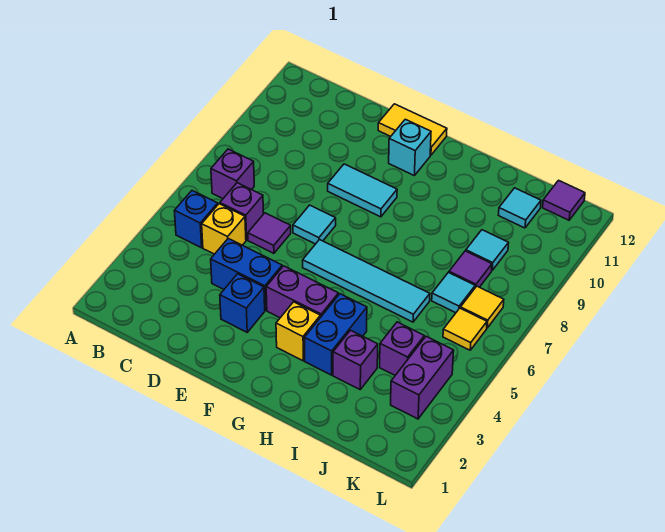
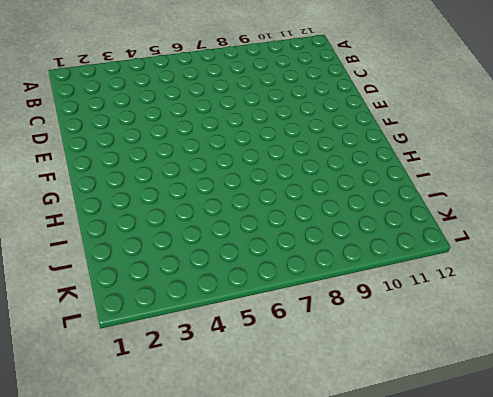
none -> blue 1x1 brick [174,191,218,248]
none -> purple 1x1 brick [211,149,254,199]
none -> yellow 1x1 brick [202,204,246,254]

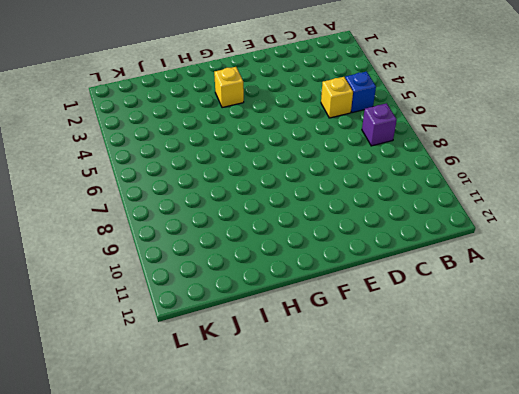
none -> purple 1x1 brick [220,183,264,240]
none -> blue 1x2 brick [211,239,282,310]
none -> purple 1x1 tile [248,213,291,253]

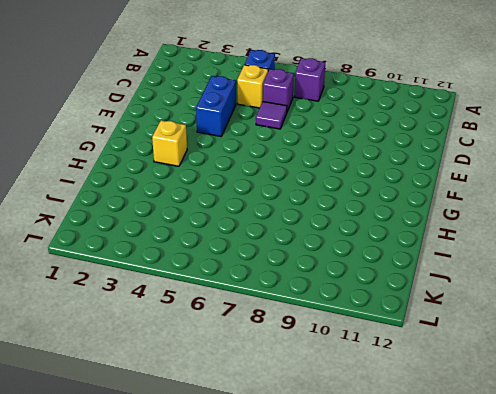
none -> blue 1x1 brick [220,274,265,332]
none -> cyan 1x1 tile [293,205,336,244]
none -> cyan 1x2 tile [328,164,397,217]

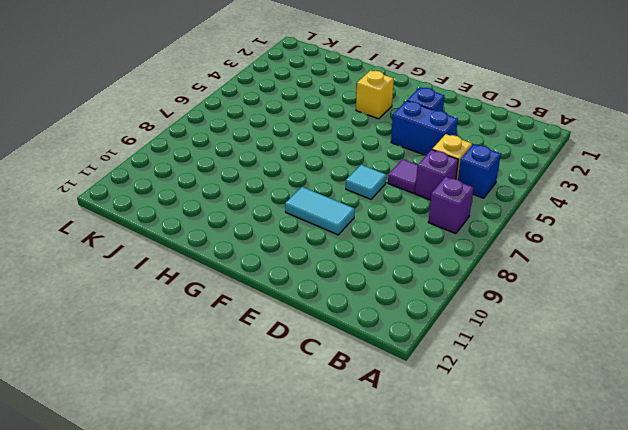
none -> yellow 1x2 tile [378,104,447,155]
none -> purple 1x2 brick [266,266,338,318]
none -> cyan 1x4 tile [303,240,430,322]

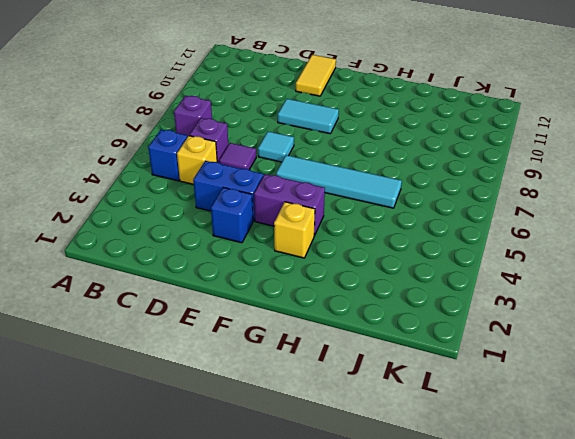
yellow 1x2 tile [296,55,336,96] -> yellow 1x2 tile turned to [378,104,447,155]
none -> cyan 1x1 brick [389,119,431,175]
none -> blue 1x2 brick [304,294,367,375]
none -> purple 1x1 brick [333,330,378,389]

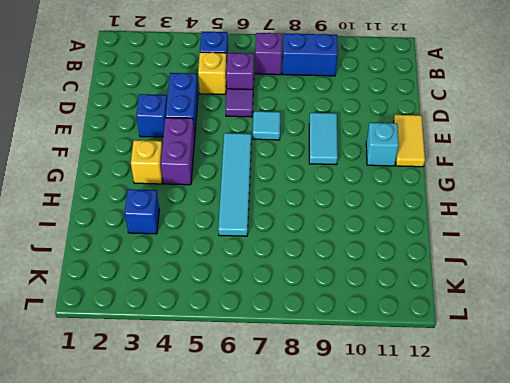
blue 1x2 brick [282,33,338,76] -> blue 1x2 brick moved to [304,294,367,375]
blue 1x1 brick [125,189,159,234] -> purple 1x1 brick [333,330,378,389]
none -> purple 1x1 brick [380,322,424,375]
none -> cyan 1x1 tile [432,272,475,313]
none -> purple 1x1 tile [449,251,492,288]

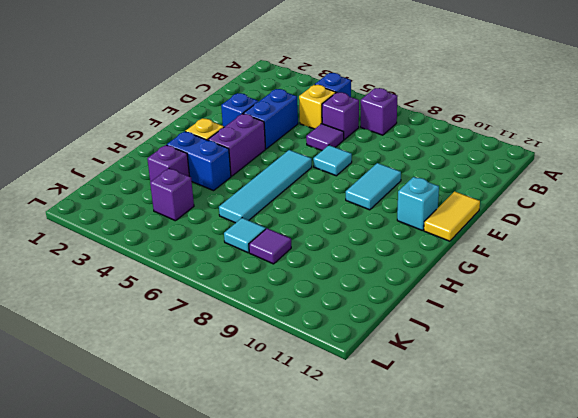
none -> cyan 1x1 tile [466,230,508,270]
none -> cyan 1x1 tile [499,188,541,228]
none -> purple 1x2 brick [391,336,454,419]

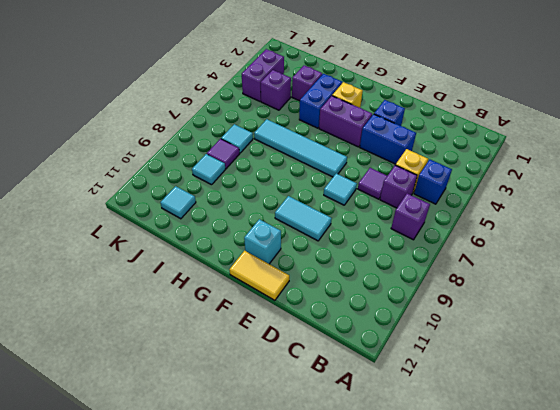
none -> yellow 1x1 tile [443,308,487,350]
none -> yellow 1x1 tile [461,286,504,328]
none -> purple 1x1 tile [543,180,585,220]

